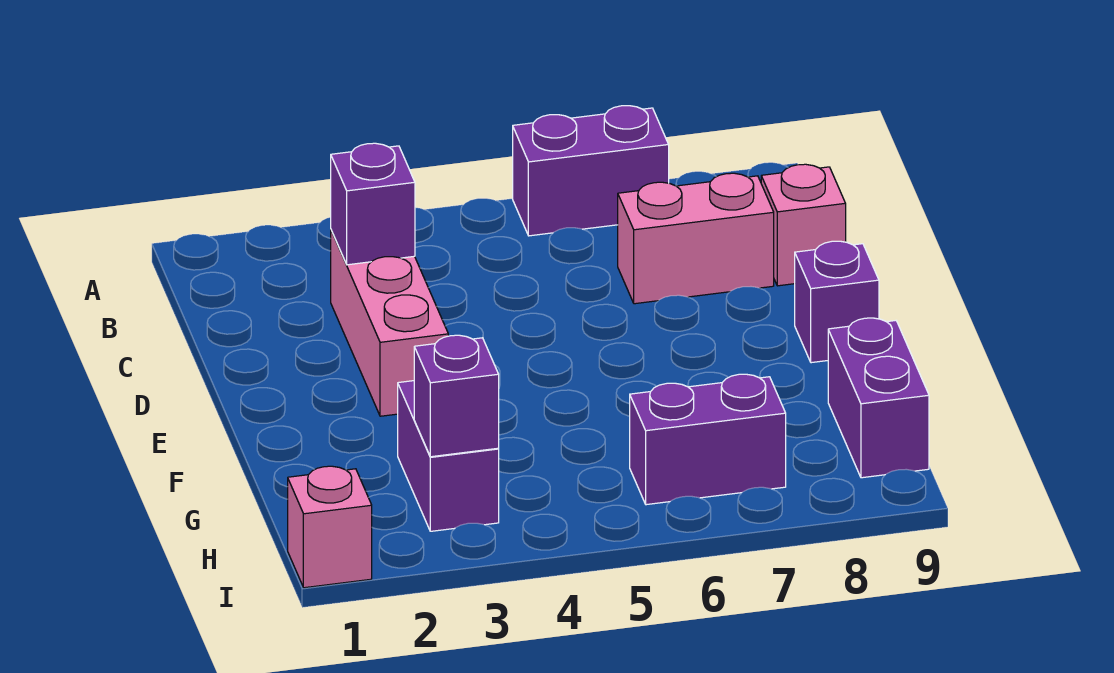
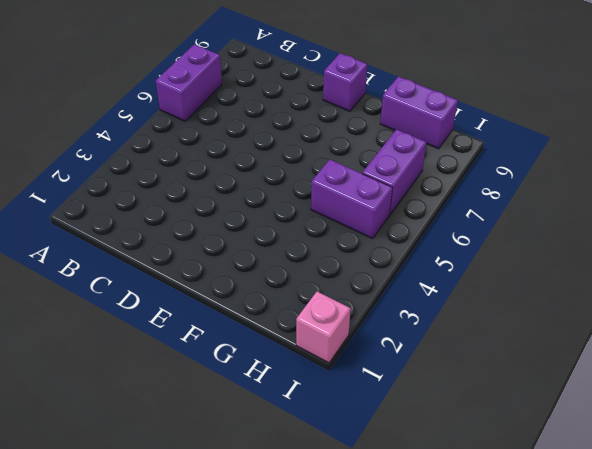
purple 1x2 brick [311,160,392,239] -> purple 1x2 brick moved to [398,381,499,531]
none -> pink 1x3 brick [331,230,448,416]
none -> pink 1x2 brick [618,173,774,304]

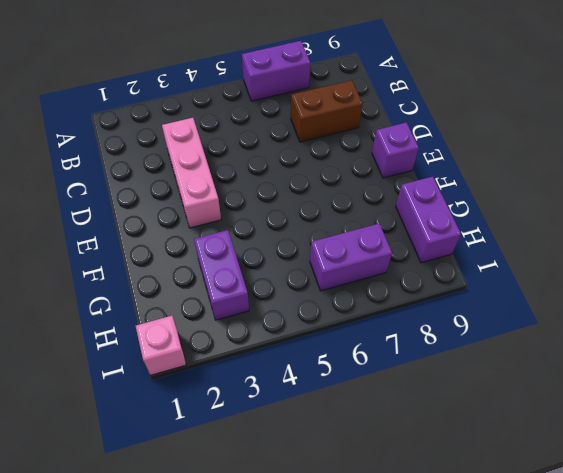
brown 1x2 brick [291,80,363,142] -> pink 1x2 brick [618,173,774,304]
none -> pink 1x1 brick [761,164,846,286]
none -> purple 1x1 brick [331,143,415,265]

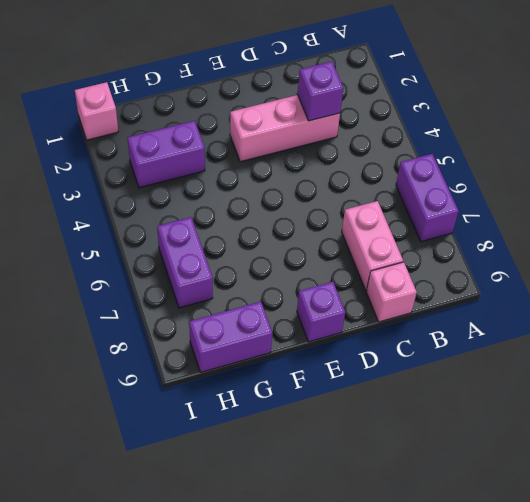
none -> purple 1x1 brick [414,335,499,457]

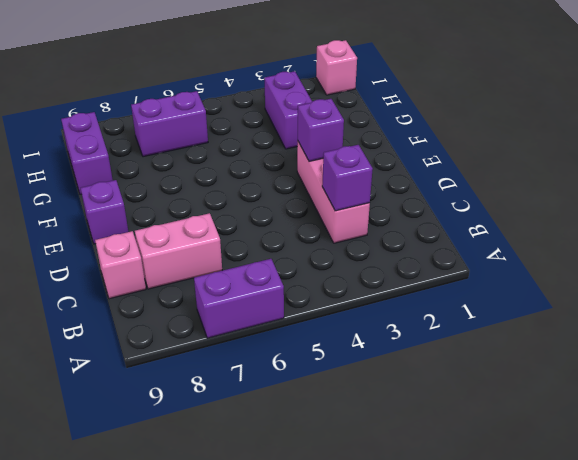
purple 1x1 brick [298,99,344,161] -> purple 1x1 brick moved to [414,335,499,457]

